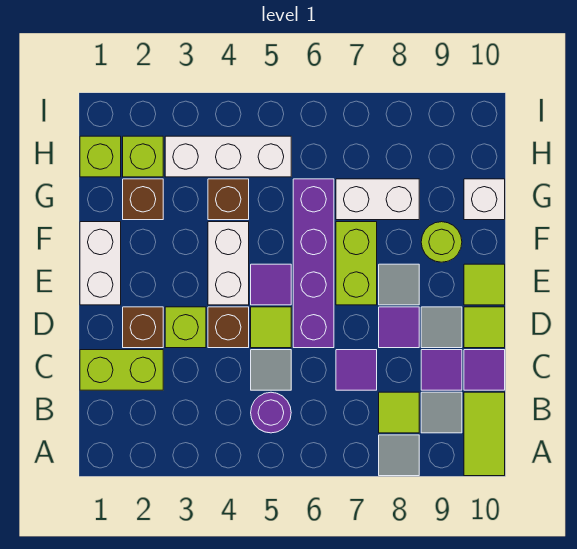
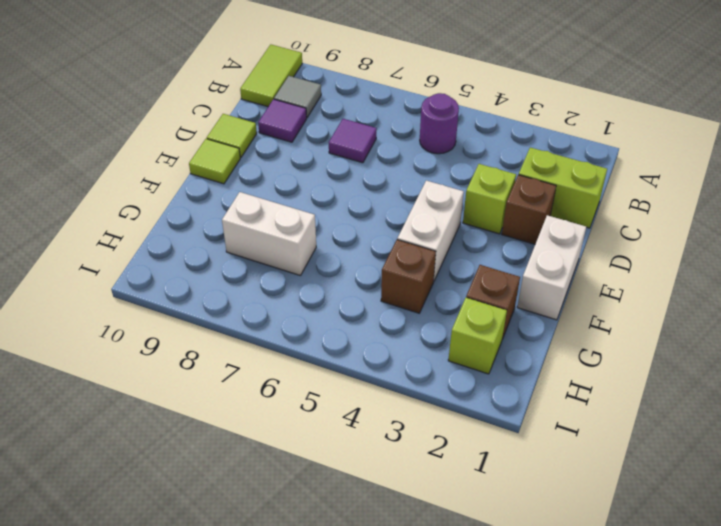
none -> grey 1x1 tile [379,435,419,476]
none -> lime 1x1 tile [379,392,419,433]
none -> grey 1x1 tile [251,350,291,390]
none -> purple 1x1 tile [464,350,505,390]

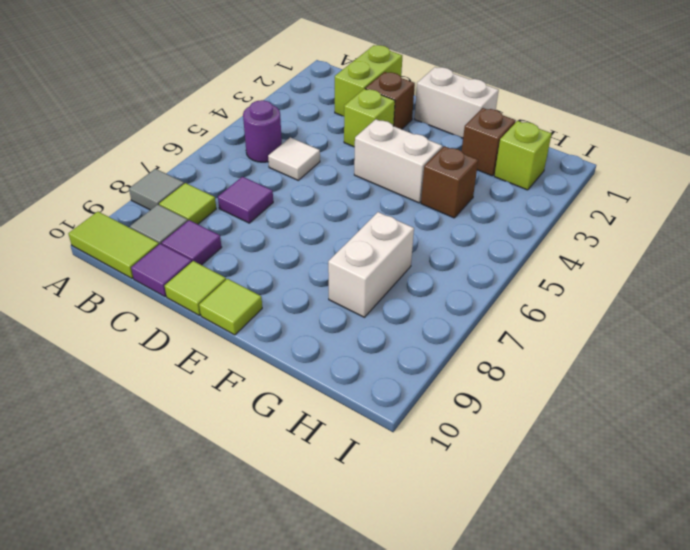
white 1x1 tile [268,137,320,180] -> grey 1x1 tile [251,350,291,390]
none -> brown 1x1 brick [208,307,249,348]
none -> lime 1x1 tile [251,307,291,348]
none -> purple 1x4 brick [293,179,334,348]
none -> purple 1x1 tile [379,307,419,348]

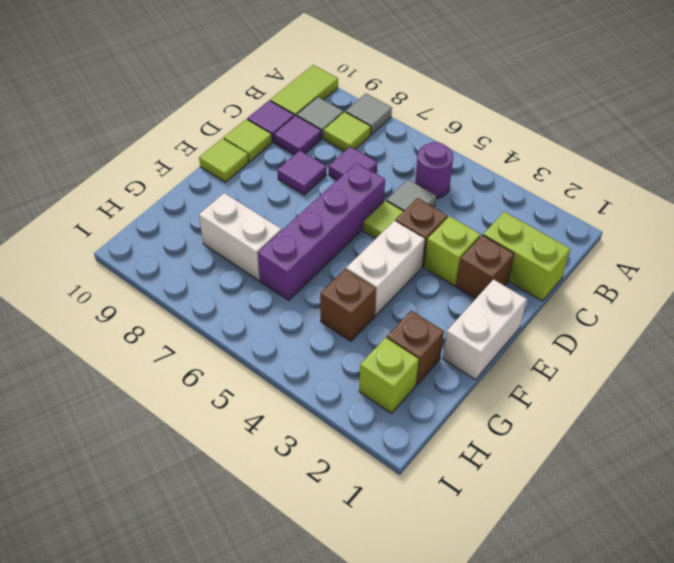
none -> grey 1x1 tile [421,307,462,348]
none -> purple 1x1 tile [251,264,291,305]
none -> lime 1x2 brick [336,222,377,305]
none -> grey 1x1 tile [379,264,419,305]

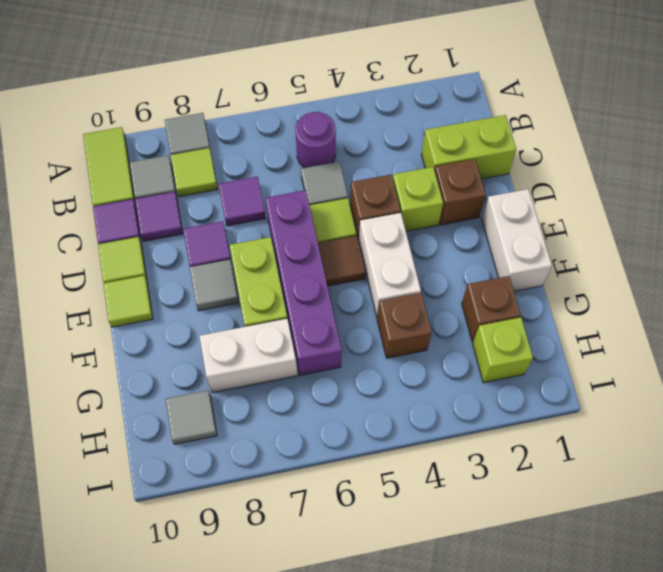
brown 1x1 tile [318,236,366,286] -> purple 1x1 tile [251,264,291,305]
grey 1x1 tile [166,390,217,444] -> grey 1x1 tile moved to [421,307,462,348]
none -> lime 1x1 round brick [421,222,462,262]
none -> white 1x1 brick [464,179,505,220]
none -> lime 1x1 brick [80,136,121,177]
none -> white 1x3 brick [165,136,291,177]

